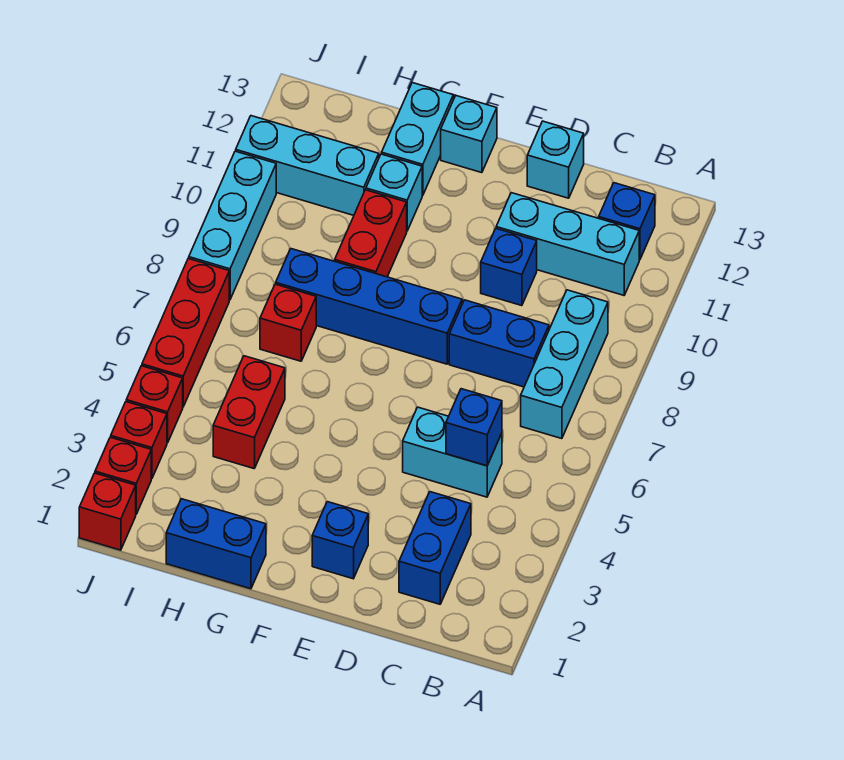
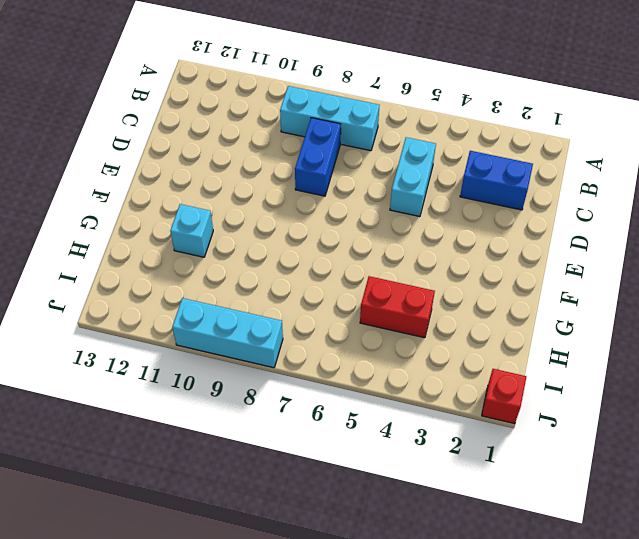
none -> cyan 1x3 brick [496,193,639,295]
none -> blue 1x1 brick [599,183,655,260]
none -> blue 1x1 brick [481,229,537,306]

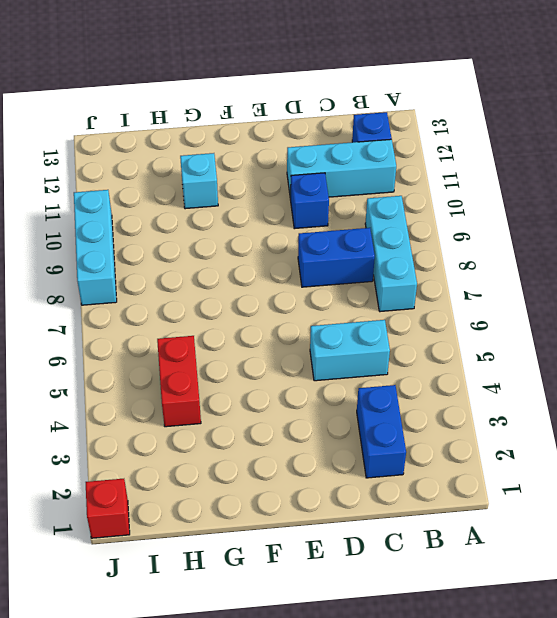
none -> cyan 1x1 brick [527,121,584,198]
none -> blue 1x1 brick [312,502,368,579]
none -> blue 1x4 brick [276,249,462,364]

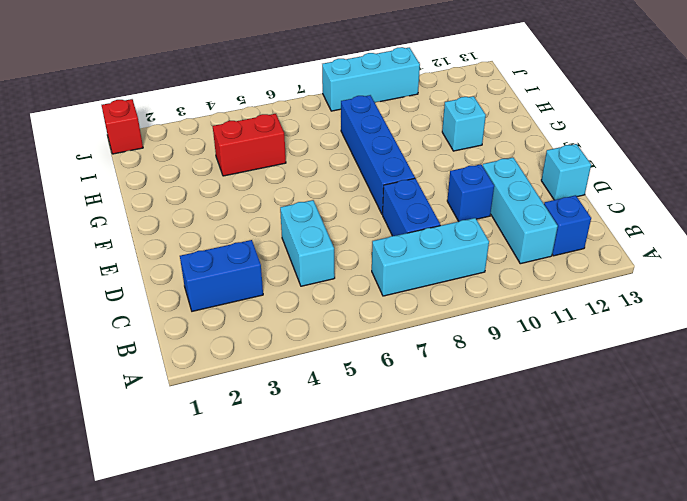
none -> blue 1x1 brick [312,502,368,579]
none -> cyan 1x1 brick [441,96,497,173]
none -> blue 1x2 brick [166,499,266,589]

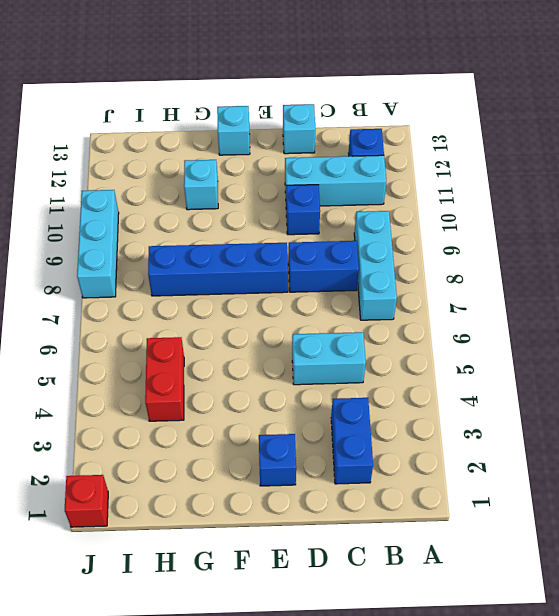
none -> blue 1x2 brick [166,499,266,589]
none -> red 1x2 brick [335,190,407,277]
none -> cyan 1x2 brick [382,83,453,196]

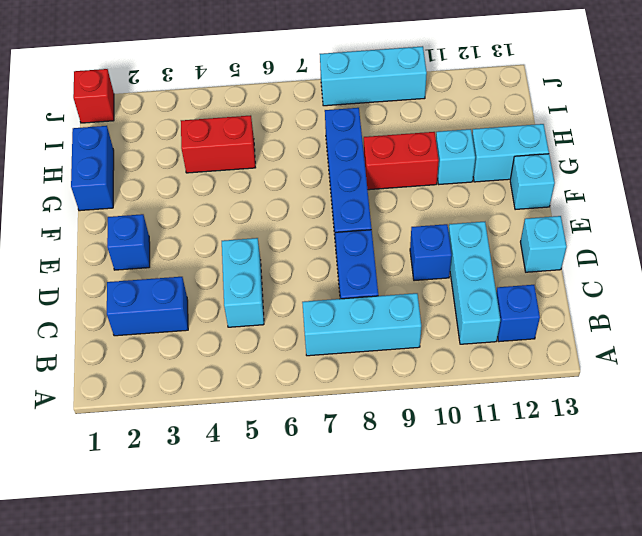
none -> red 1x1 brick [260,284,316,361]
none -> cyan 1x3 brick [236,116,379,215]
none -> red 1x1 brick [95,437,151,514]

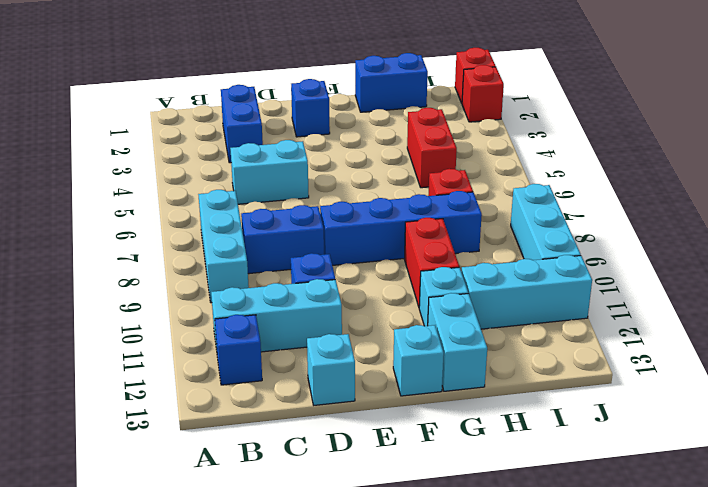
none -> red 1x1 brick [111,402,167,479]
none -> red 1x1 brick [126,366,183,443]
none -> red 1x3 brick [142,258,229,407]

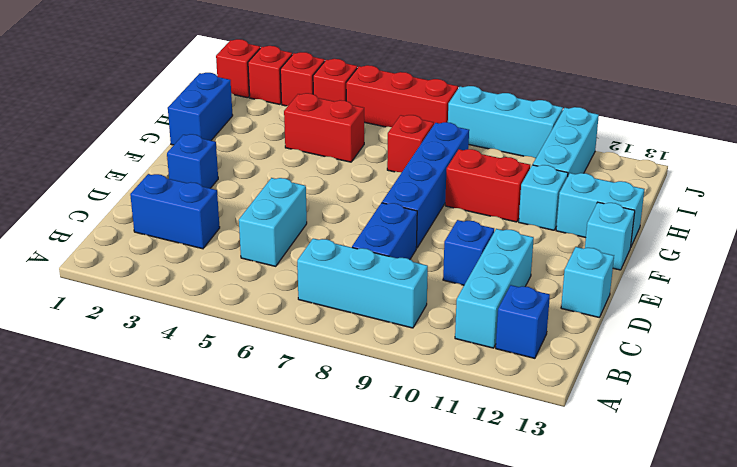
none -> blue 1x1 brick [446,389,502,466]

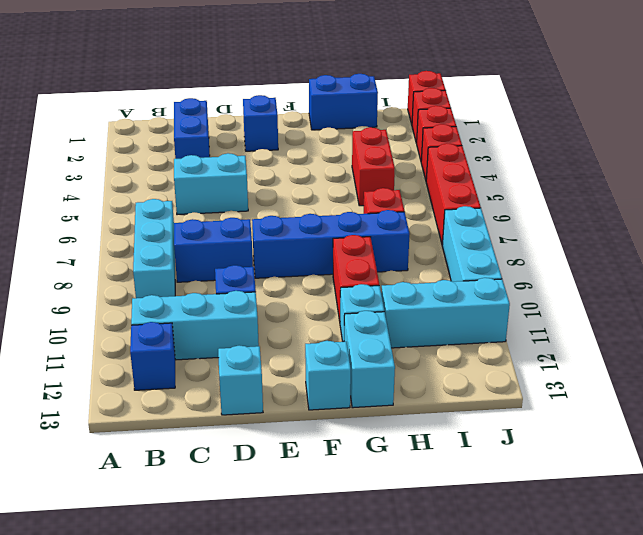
none -> blue 1x1 brick [446,389,502,466]

